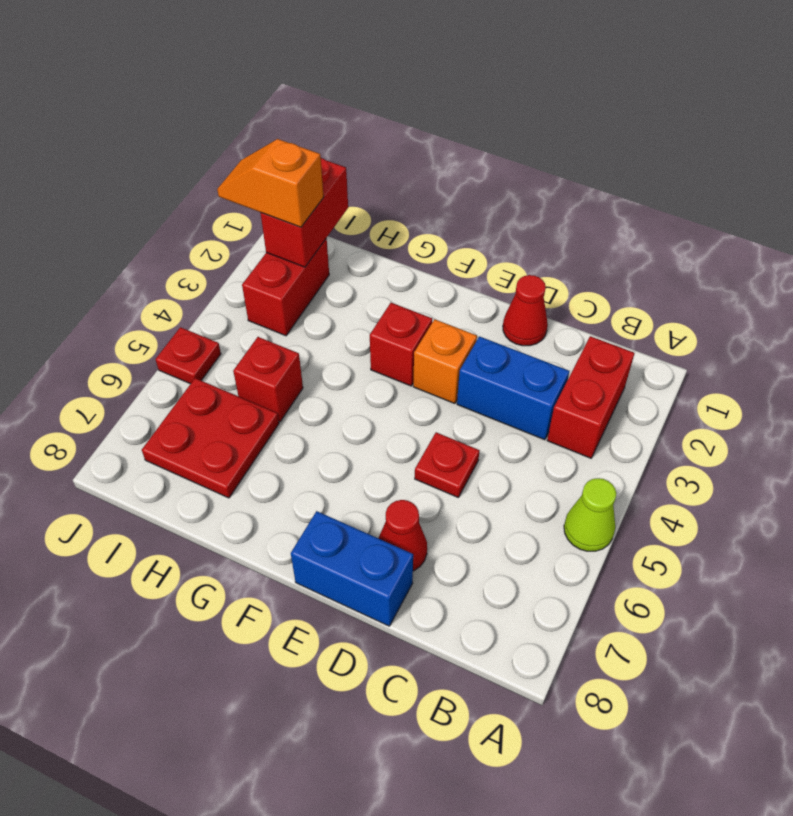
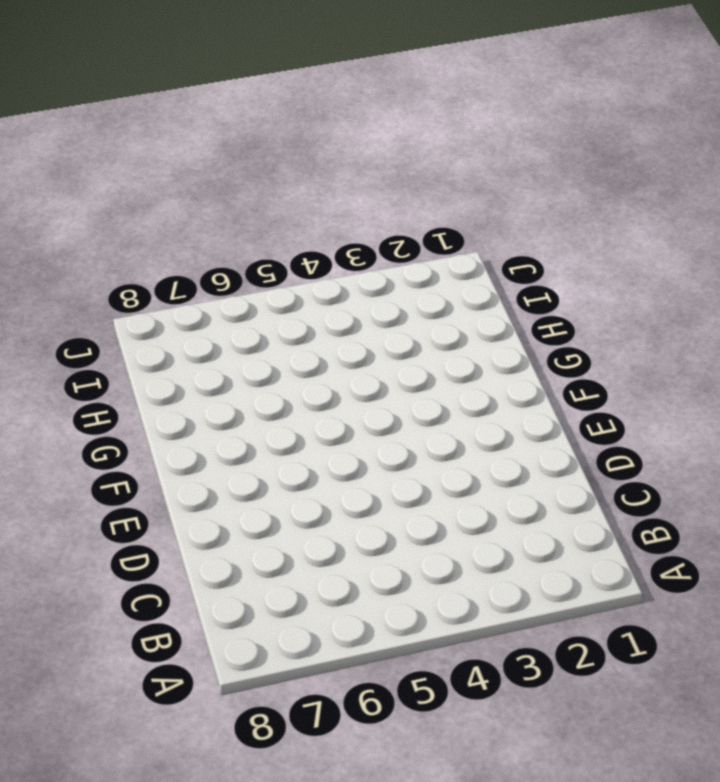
none -> lime 1x1 cone [564,478,616,551]
none -> red 1x2 brick [547,336,634,458]
none -> blue 1x2 brick [457,337,569,440]

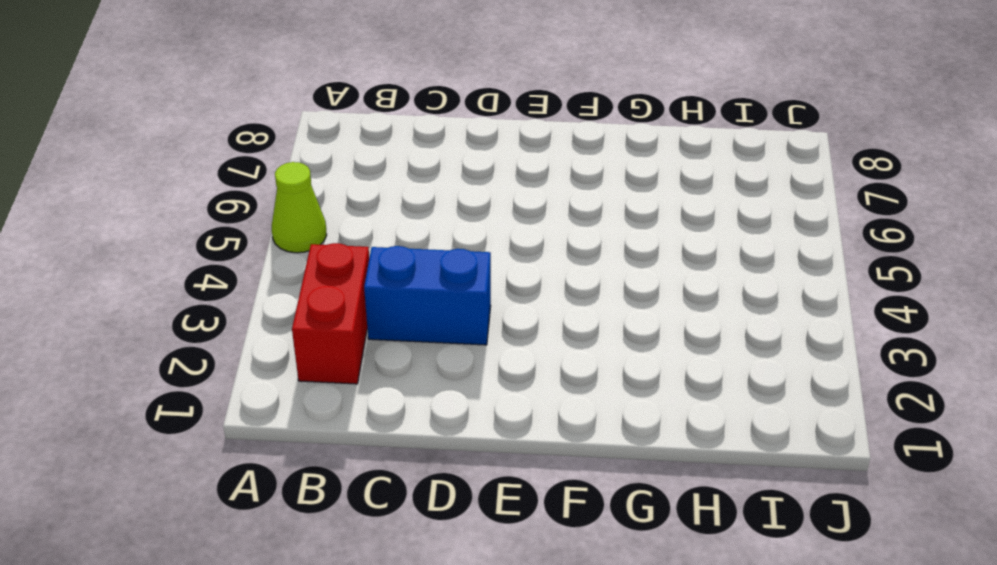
none -> red 1x1 cone [503,275,548,346]
none -> red 1x1 plate [415,432,480,498]
none -> red 1x1 cone [379,500,427,571]

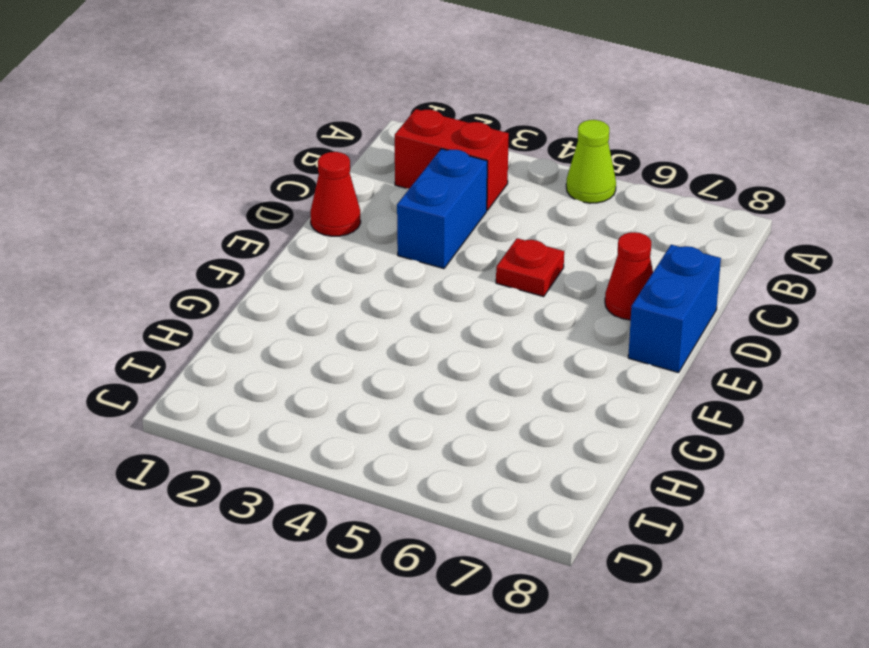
none -> orange 1x1 brick [413,319,477,404]
none -> red 1x1 brick [370,303,432,386]
none -> red 1x1 brick [233,337,303,422]

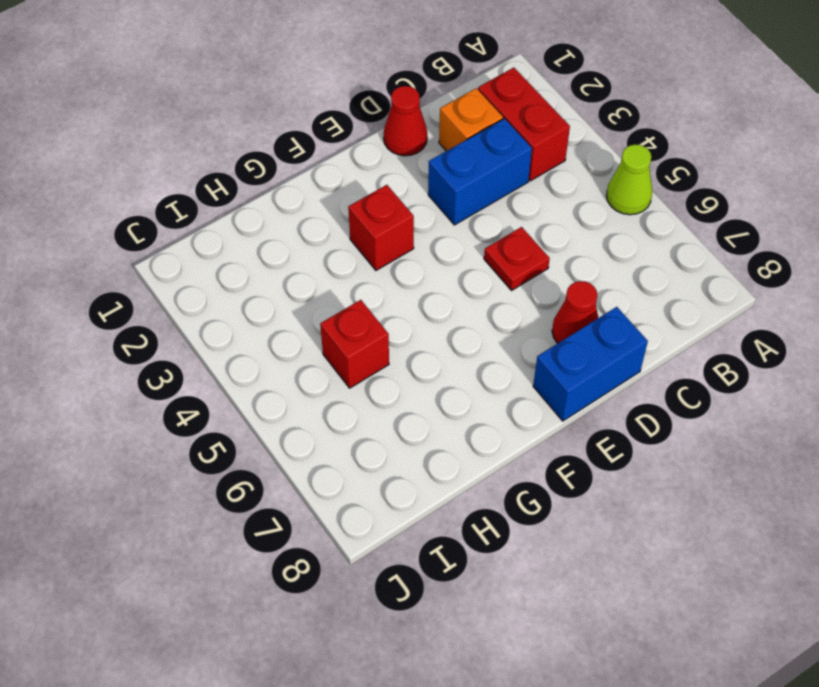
orange 1x1 brick [439,88,503,151] -> orange 1x1 brick moved to [413,319,477,404]
none -> red 2x2 plate [142,378,279,498]
none -> red 1x2 brick [242,238,329,336]
none -> red 1x1 plate [156,327,221,384]

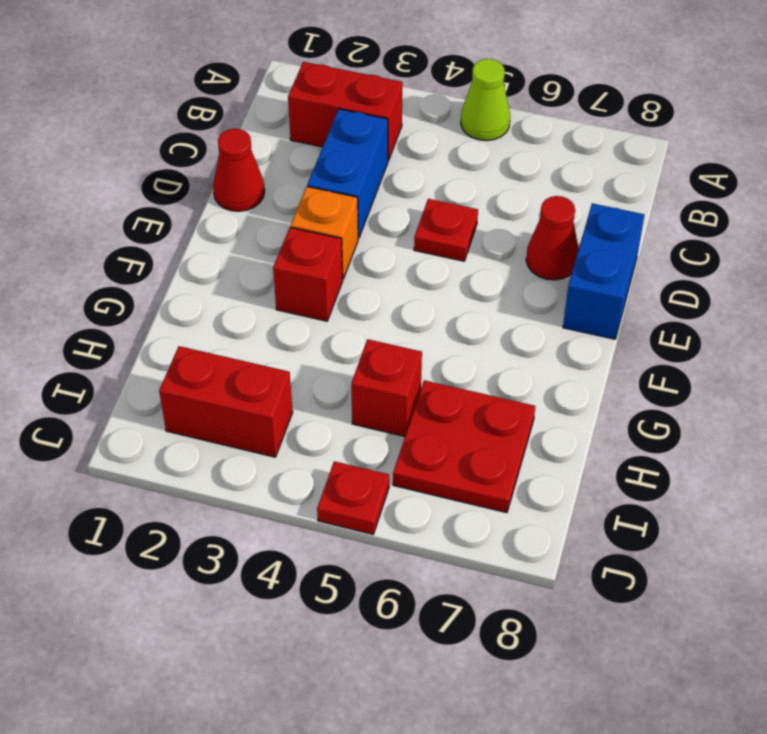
none -> red 1x2 brick [261,158,348,267]
none -> orange 1x2 slope [217,139,324,227]

